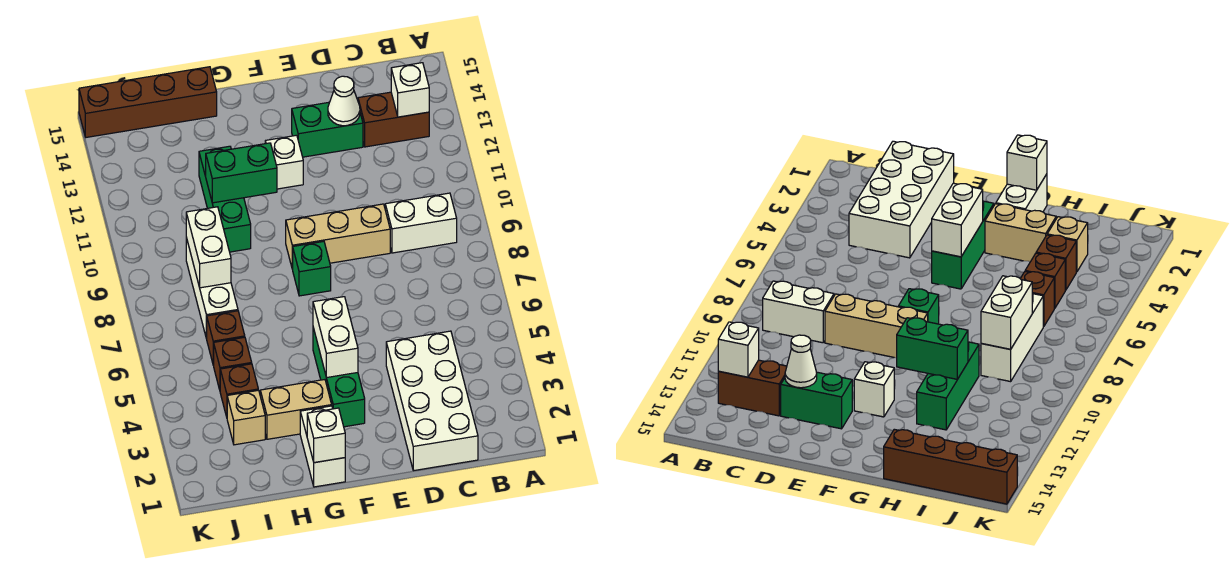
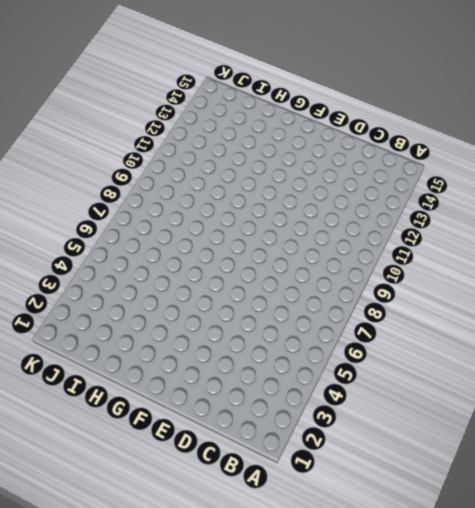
none -> white 1x2 brick [385,193,457,253]
none -> brown 1x2 brick [358,92,429,147]
none -> white 2x4 brick [386,331,478,471]

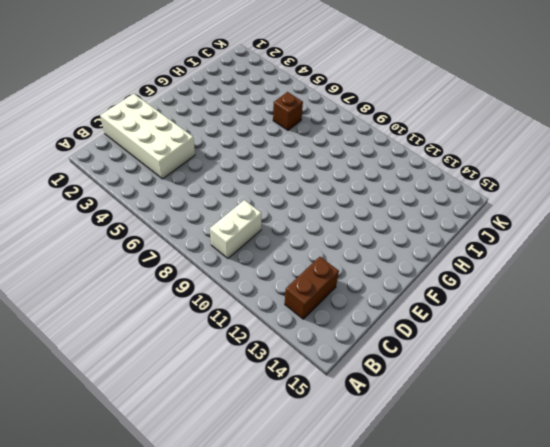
none -> tan 1x3 brick [286,204,390,269]
none -> green 1x2 brick [292,102,363,157]
none -> green 1x3 brick [313,328,365,427]

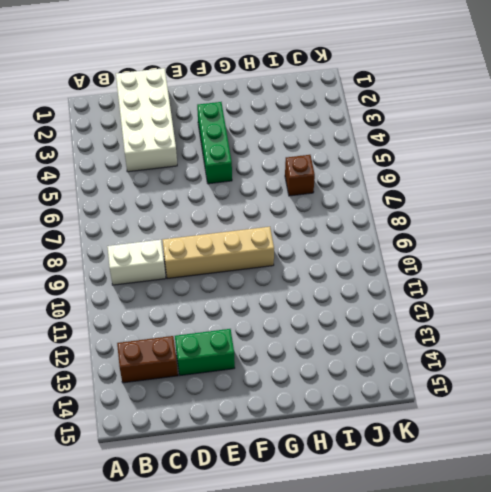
tan 1x4 brick [163,227,274,279] -> tan 1x3 brick [286,204,390,269]
none -> green 1x1 brick [293,241,331,296]
none -> white 1x1 brick [265,135,303,189]
none -> white 1x2 brick [300,406,345,487]

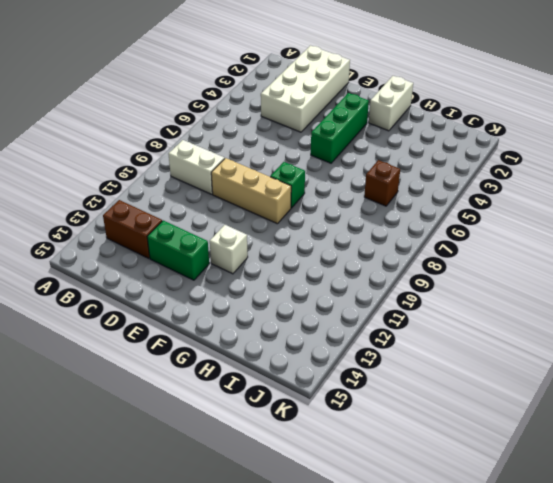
none -> tan 1x2 brick [260,380,332,439]
none -> green 1x3 brick [199,146,251,252]
none -> brown 1x4 brick [79,67,217,137]

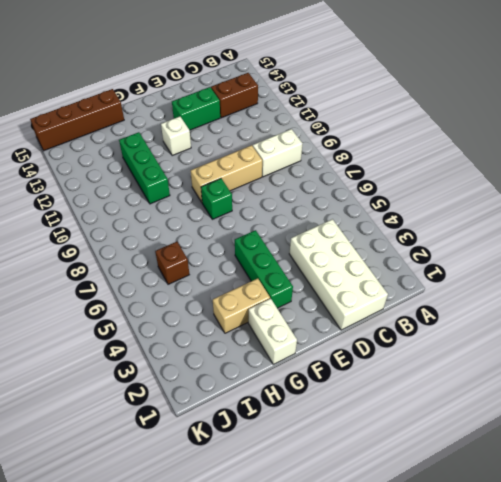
none -> tan 1x1 brick [227,390,265,445]
none -> brown 1x1 brick [220,364,258,417]
none -> brown 1x1 brick [214,337,252,390]

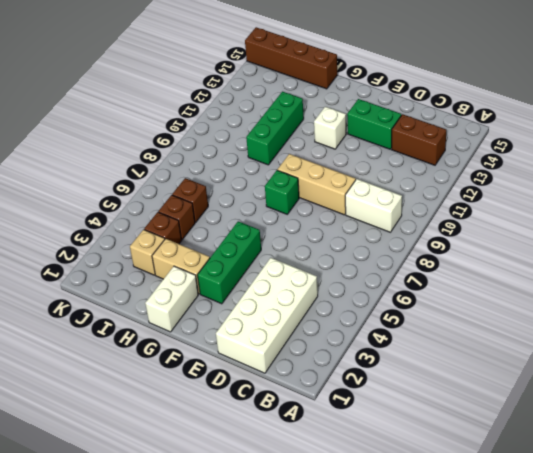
none -> white 1x3 brick [186,238,238,339]
none -> white 1x1 brick [391,63,429,117]
none -> white 1x1 cone [328,76,360,126]

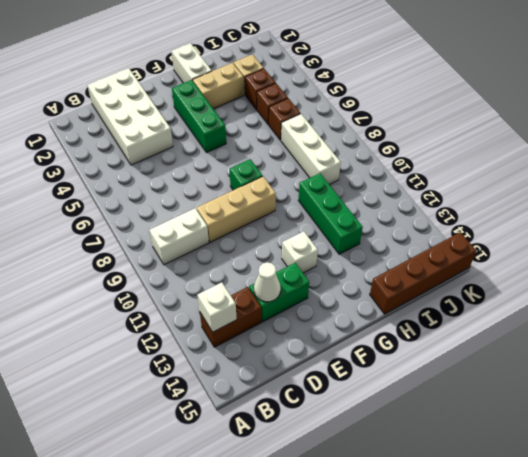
none -> white 1x2 brick [313,297,358,378]
none -> white 1x1 brick [307,408,345,463]
none -> green 1x2 brick [206,143,277,203]

